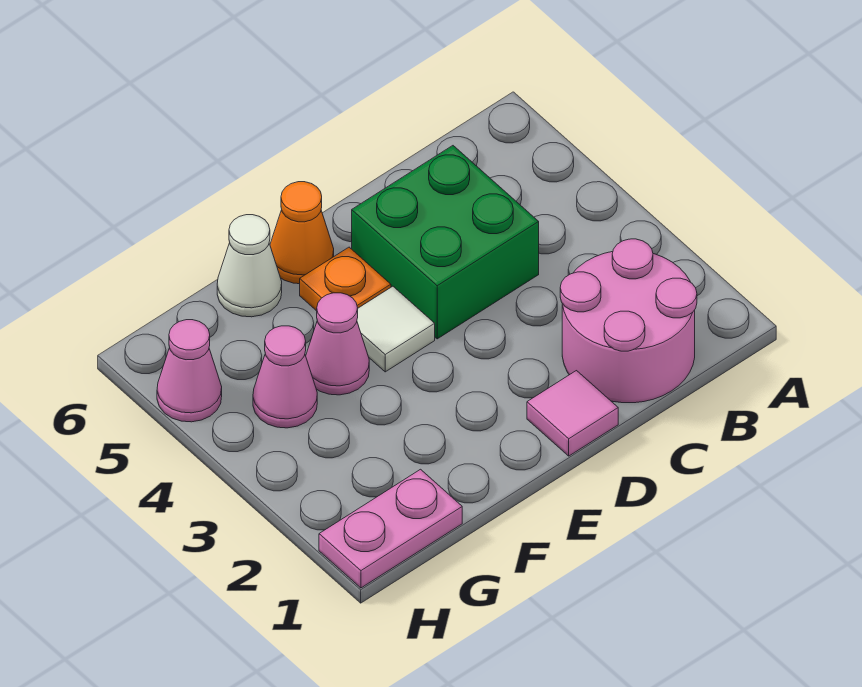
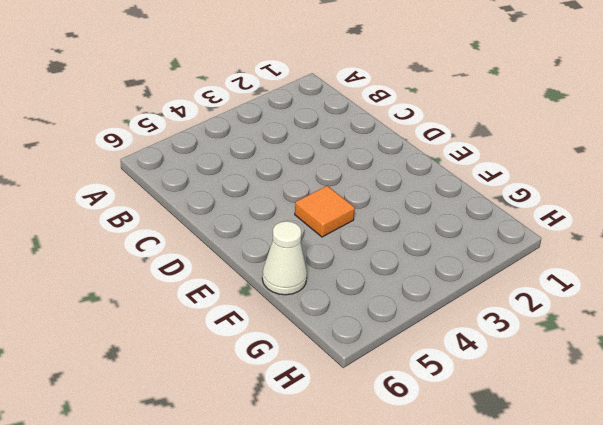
orange 1x1 tile [295,186,355,237] -> white 1x1 tile [357,286,435,372]
none -> pink 2x2 round brick [560,239,697,403]
none -> green 2x2 brick [352,146,539,339]

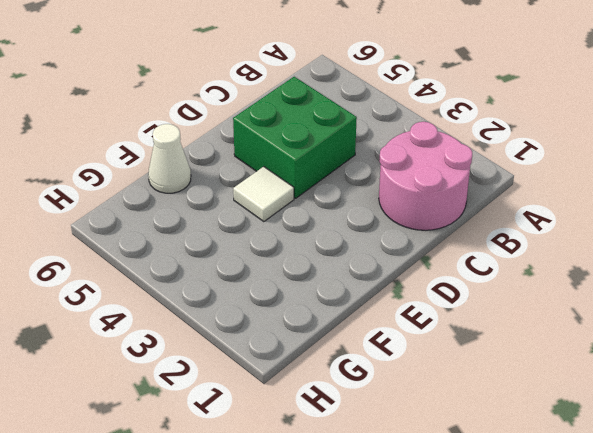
none -> pink 1x1 tile [527,371,618,456]
none -> orange 1x1 plate [300,247,391,311]

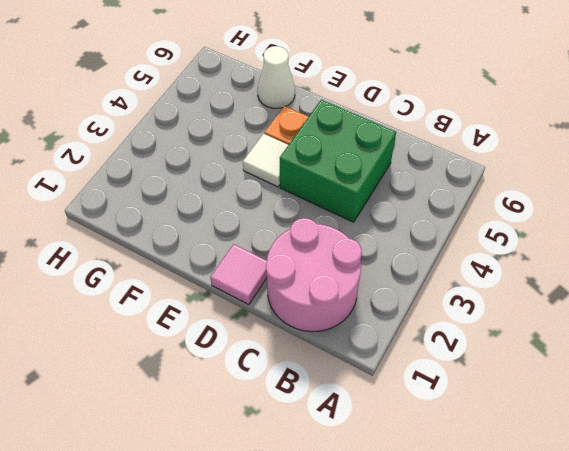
none -> orange 1x1 cone [270,182,334,284]
none -> pink 1x1 cone [306,293,369,395]

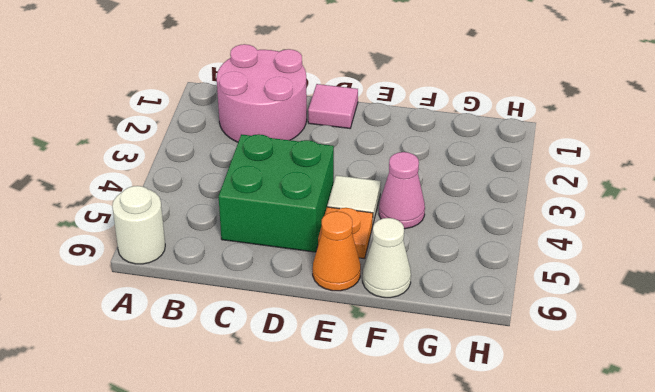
white 1x1 round brick [112,186,165,264] -> none
none -> pink 1x2 plate [319,469,462,588]
none -> pink 1x1 cone [253,326,317,428]

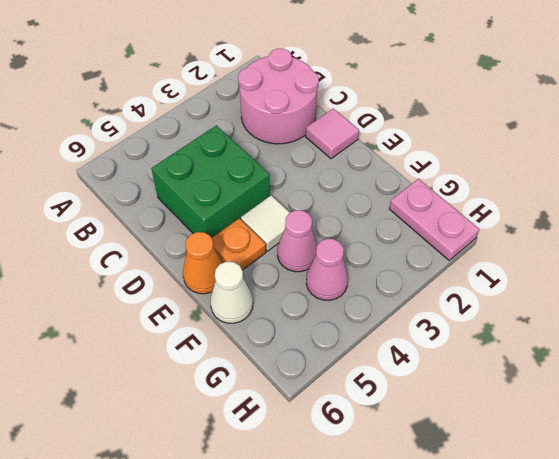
none -> pink 1x1 cone [157,320,222,422]

